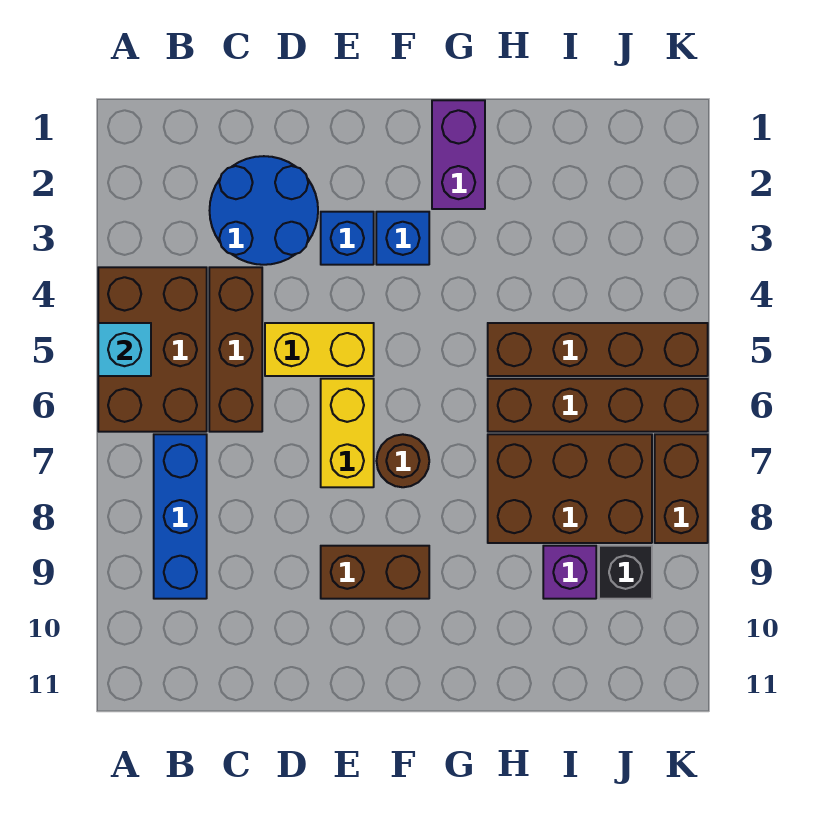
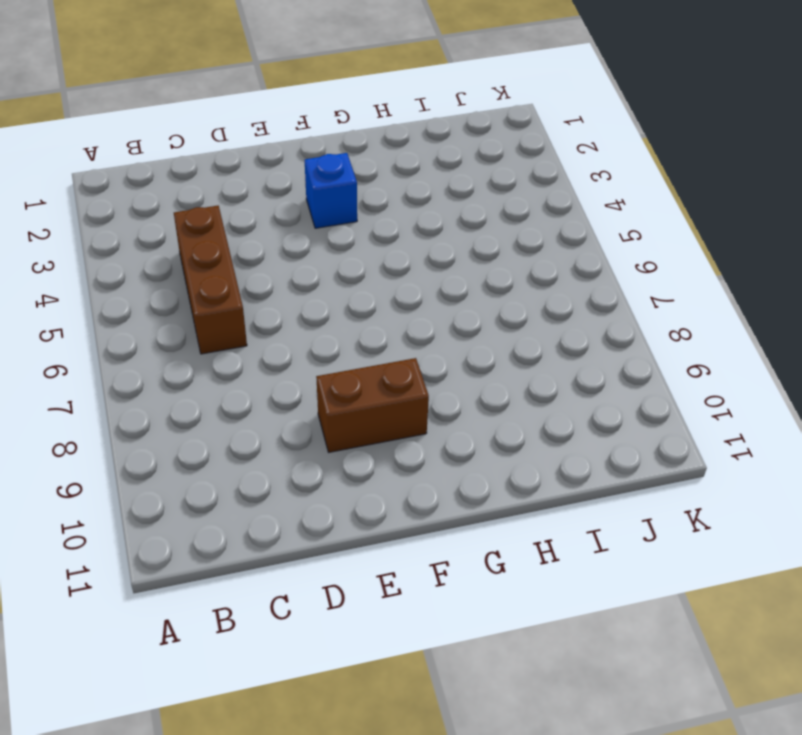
none -> brown 2x3 brick [98,267,207,432]
none -> blue 1x3 brick [154,434,207,599]
none -> blue 2x2 round brick [210,156,318,265]

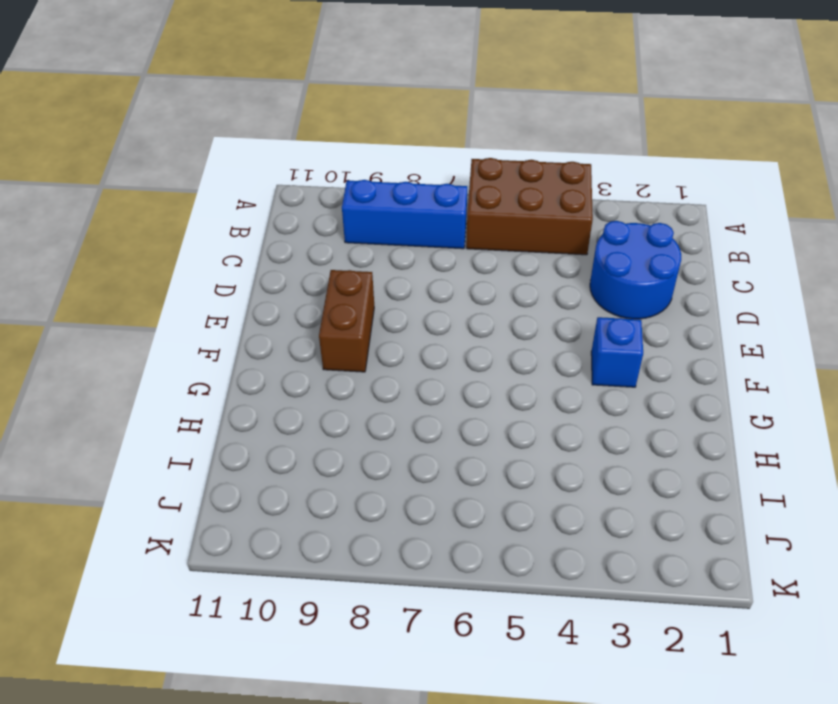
none -> brown 1x3 brick [209,267,262,432]
none -> yellow 1x2 brick [265,323,374,376]
none -> blue 1x1 brick [321,212,374,265]

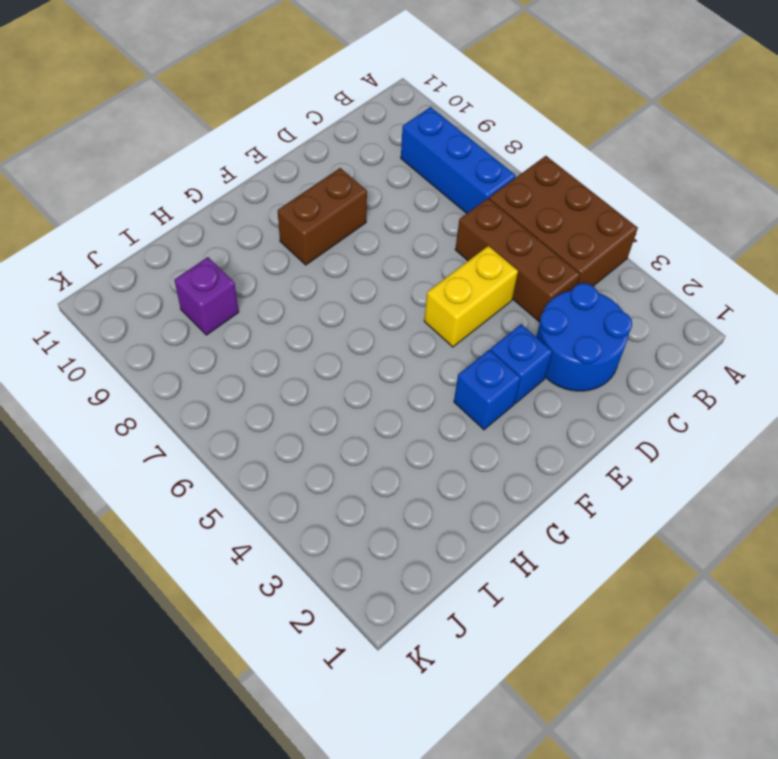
none -> yellow 1x2 brick [321,379,374,487]
none -> brown 1x1 round brick [377,434,429,487]
none -> purple 1x2 brick [432,100,485,209]

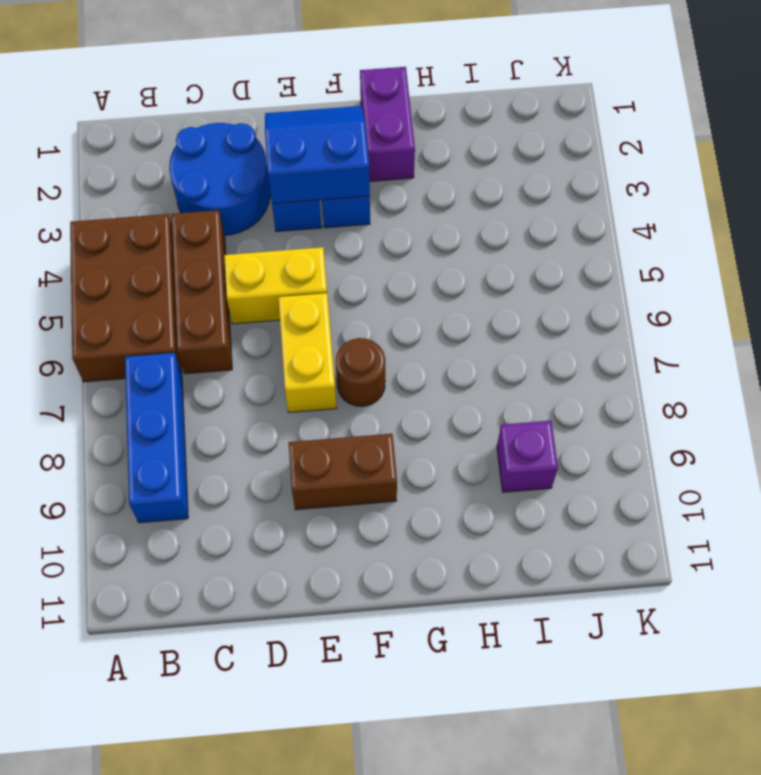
blue 2x2 slope [265,106,370,204] -> none
none -> brown 1x4 brick [488,323,708,376]
none -> brown 1x4 brick [488,379,708,432]
none -> brown 2x3 brick [488,434,652,543]

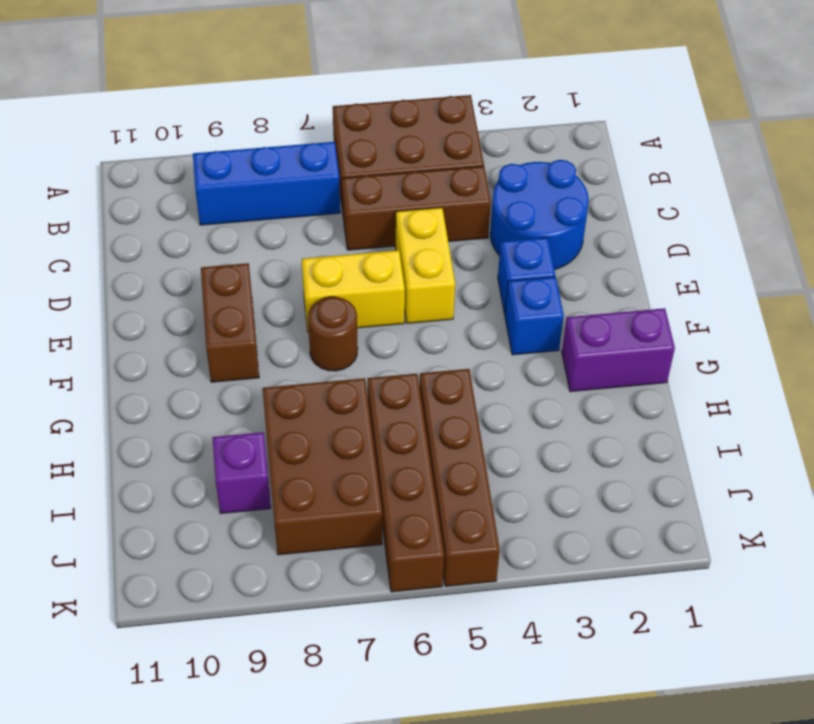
none -> black 1x1 brick [599,546,652,599]
none -> brown 1x2 brick [655,434,708,543]
none -> cyan 1x1 brick [98,323,151,376]

